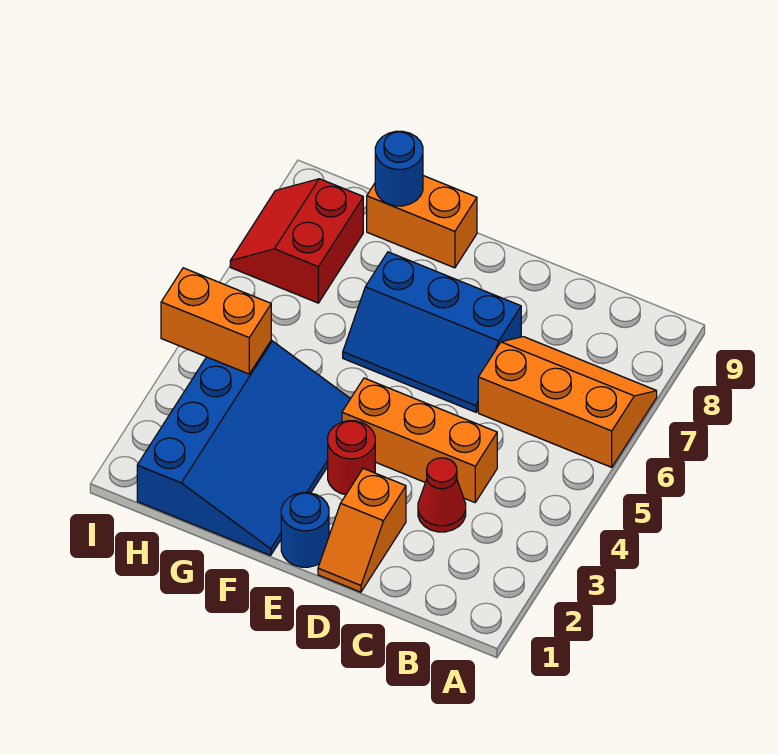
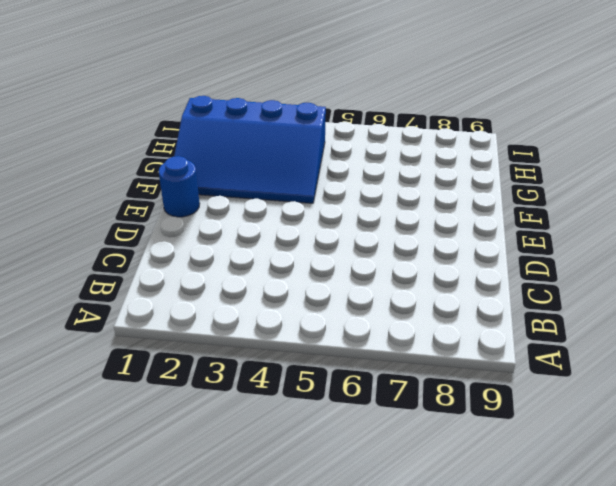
none -> orange 2x3 slope [478,337,657,467]
none -> red 1x1 cone [418,458,466,532]
none -> orange 1x3 brick [342,378,497,502]

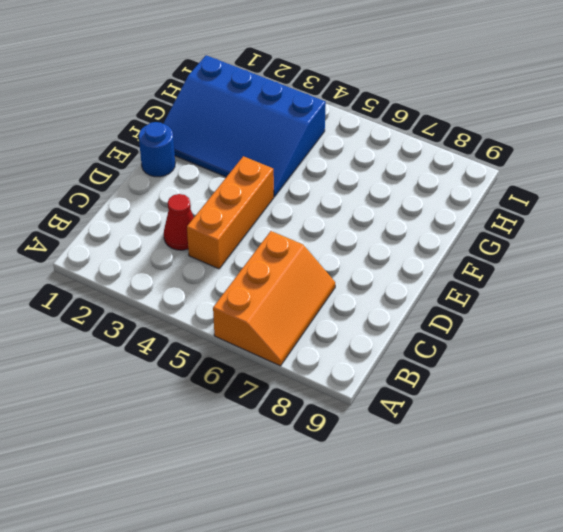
none -> orange 1x2 slope [318,468,406,592]
none -> blue 2x3 slope [343,252,521,412]
none -> red 1x1 round brick [328,421,375,495]

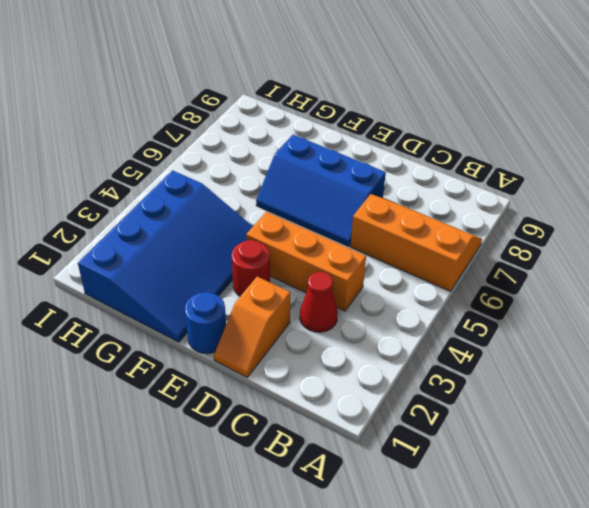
none -> orange 1x2 brick [367,176,477,268]
none -> red 2x2 slope [230,179,363,303]
none -> blue 1x1 round brick [375,131,423,206]

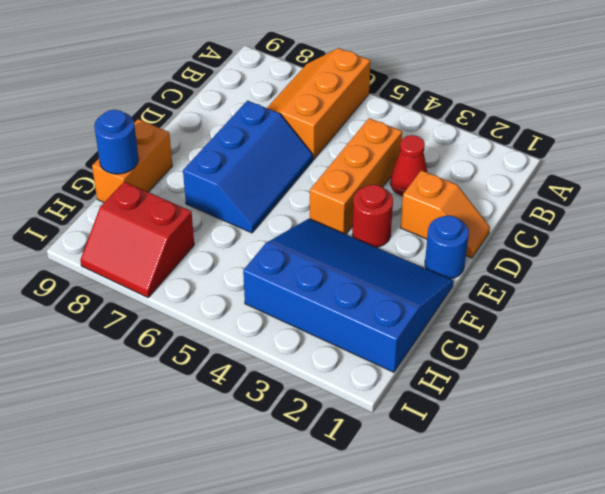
none -> orange 1x2 brick [161,268,271,374]

